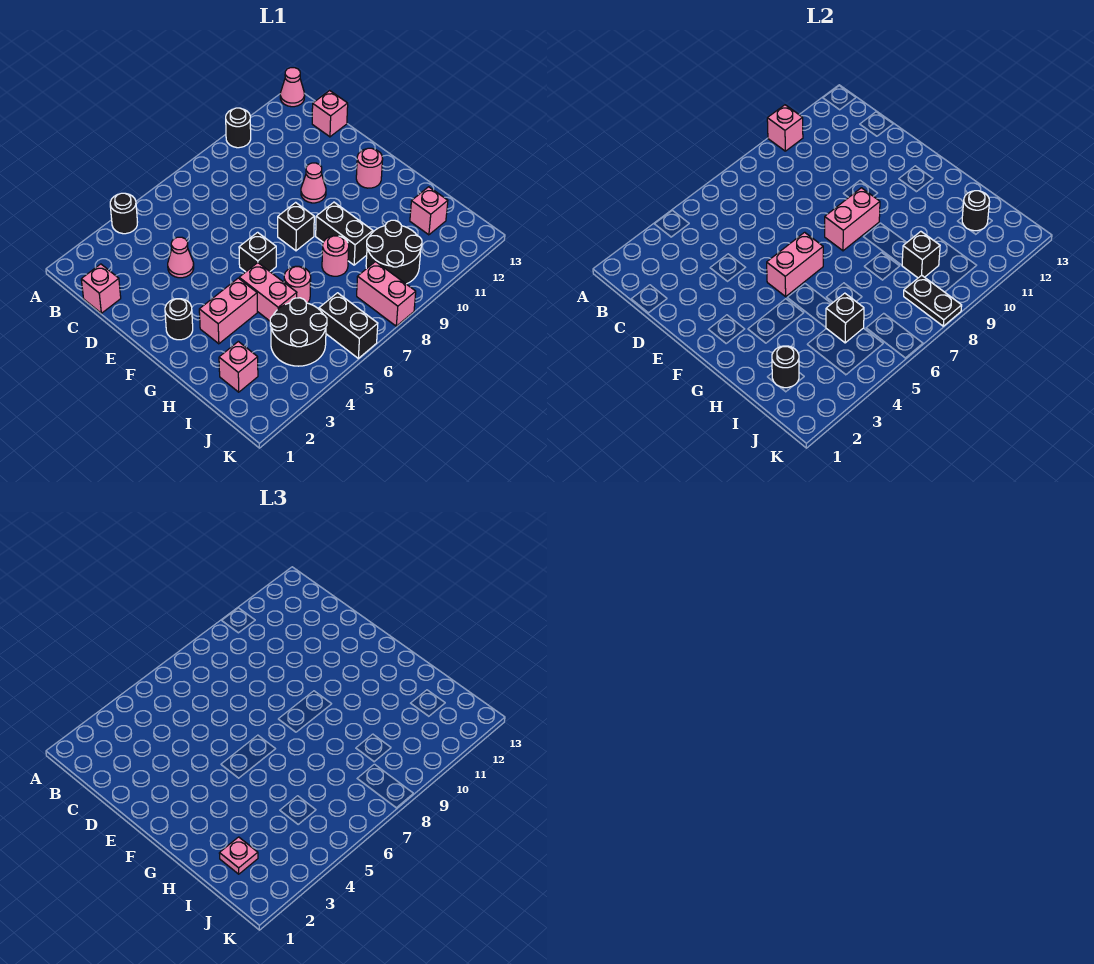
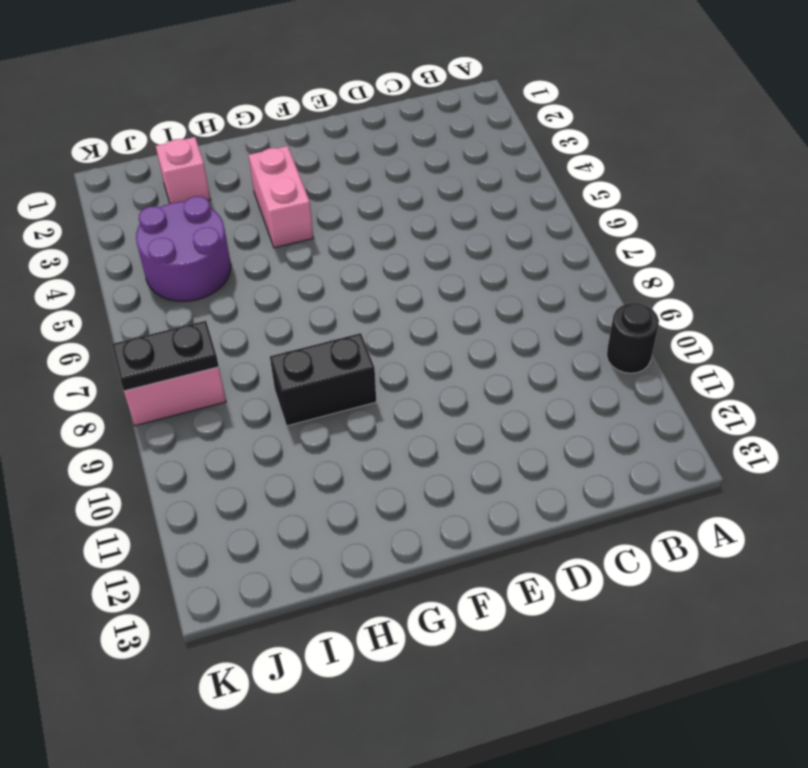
purple 2x2 round brick [136,196,231,301] -> black 2x2 round brick [270,298,327,366]
none -> black 1x1 round brick [110,193,137,234]
none -> pink 1x1 cone [280,68,305,107]
none -> pink 1x1 brick [81,264,121,313]
none -> pink 1x1 brick [312,91,348,137]

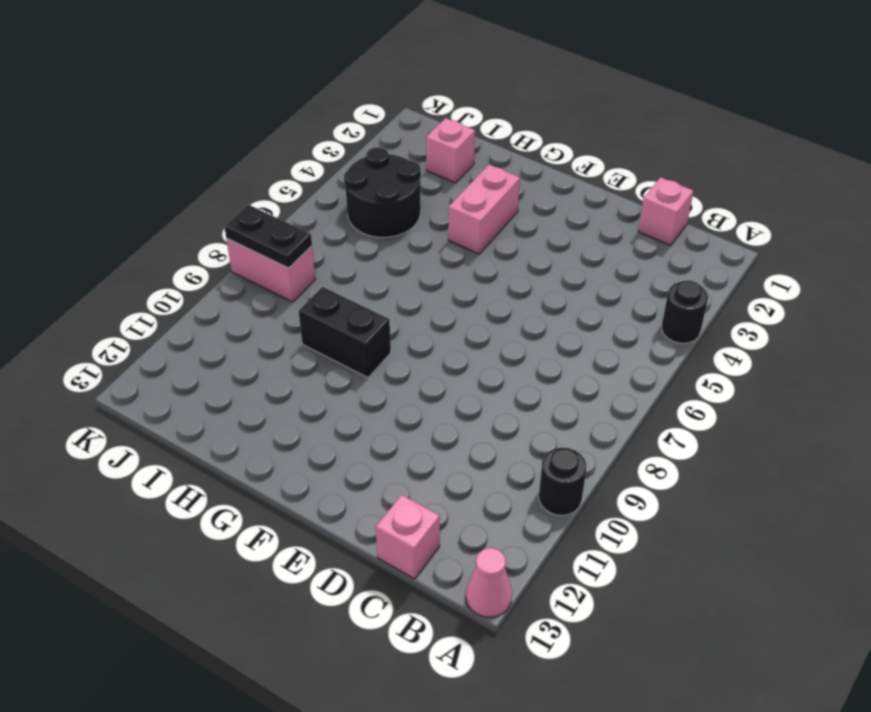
none -> pink 1x1 cone [168,237,194,278]
none -> pink 1x1 cone [301,163,326,203]
none -> black 1x1 round brick [165,299,193,340]
none -> black 1x1 brick [239,232,276,272]

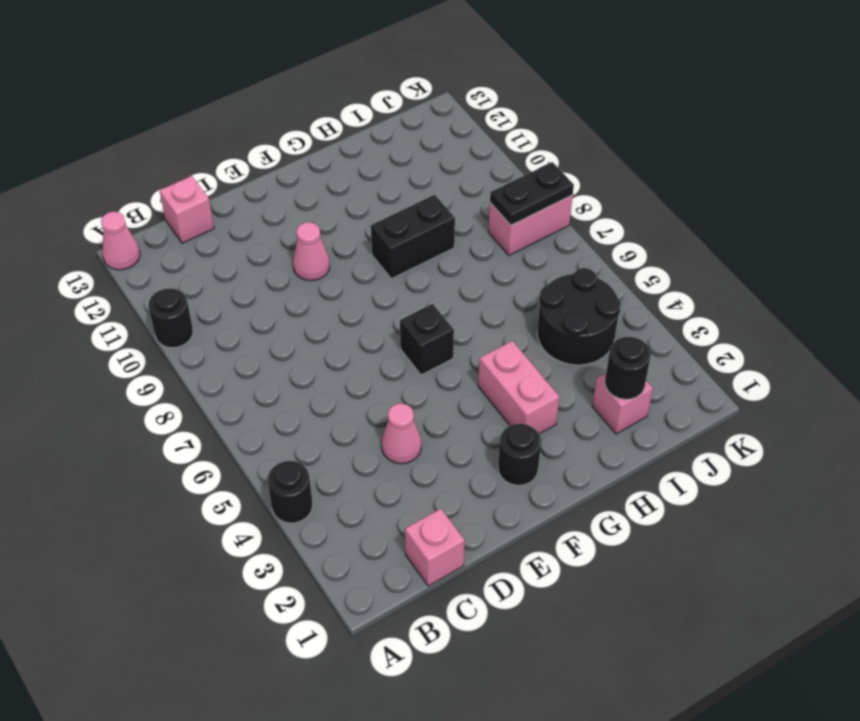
none -> black 1x1 brick [278,202,314,251]
none -> pink 1x1 round brick [356,148,383,188]
none -> pink 1x2 brick [239,263,297,321]
none -> pink 1x1 round brick [284,266,311,303]

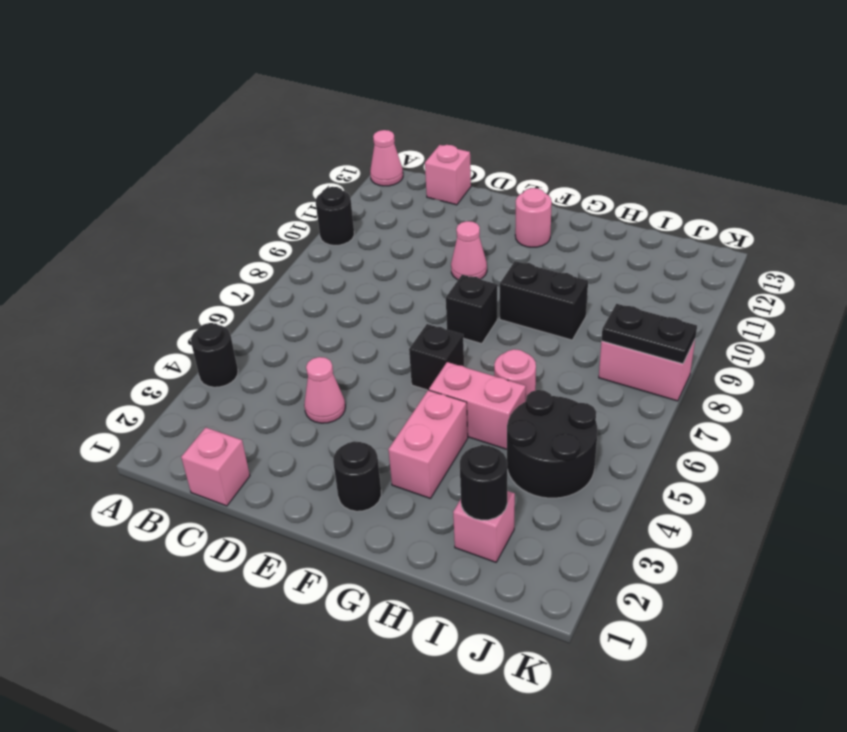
none -> pink 1x1 round brick [322,236,349,276]
none -> black 2x2 round brick [366,220,422,284]
none -> pink 1x1 brick [410,187,448,235]
none -> black 1x2 brick [319,293,378,358]

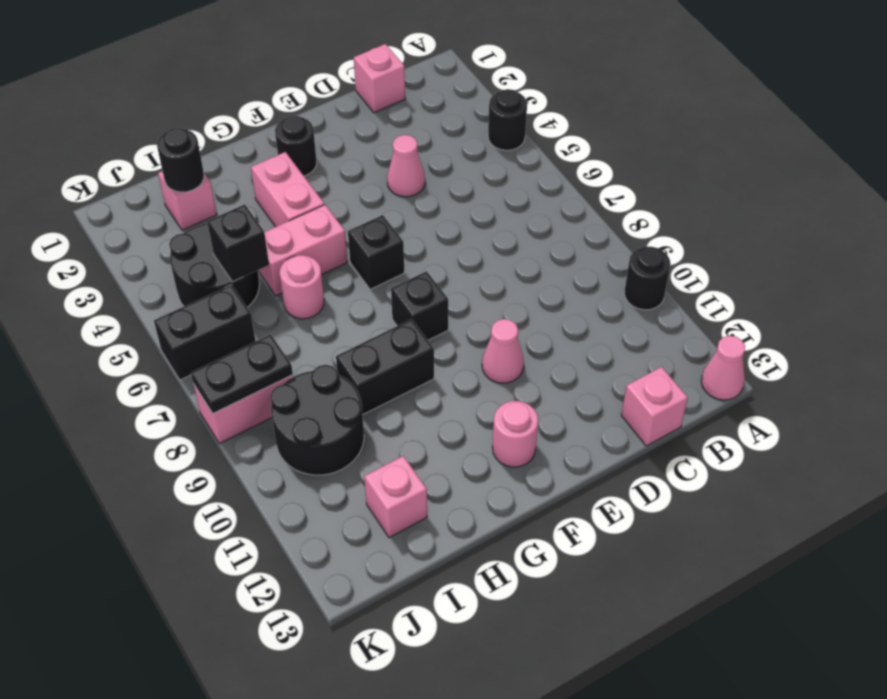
none -> pink 1x1 round brick [322,236,349,276]
none -> pink 1x1 brick [767,105,803,151]
none -> pink 1x2 brick [767,232,823,296]
none -> pink 1x2 brick [825,188,880,251]

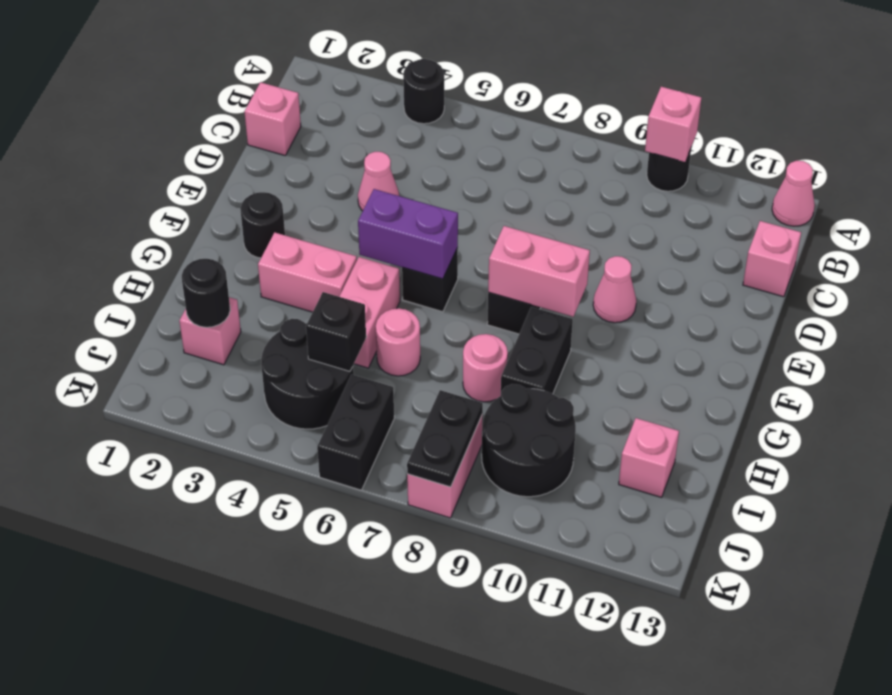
purple 1x2 brick [358,189,458,279] -> pink 1x2 brick [767,232,823,296]
none -> pink 1x1 round brick [356,148,383,188]
none -> black 1x1 brick [902,231,940,278]
none -> black 1x1 round brick [962,191,990,231]
none -> pink 1x1 plate [219,837,258,874]

